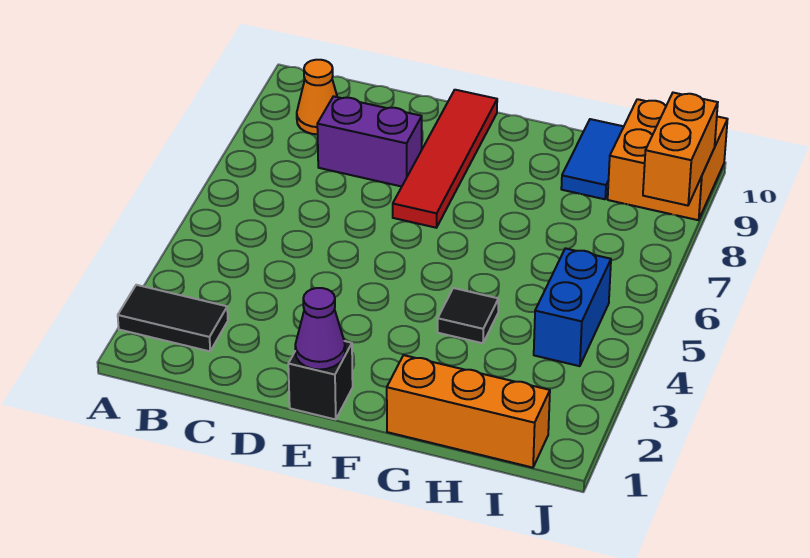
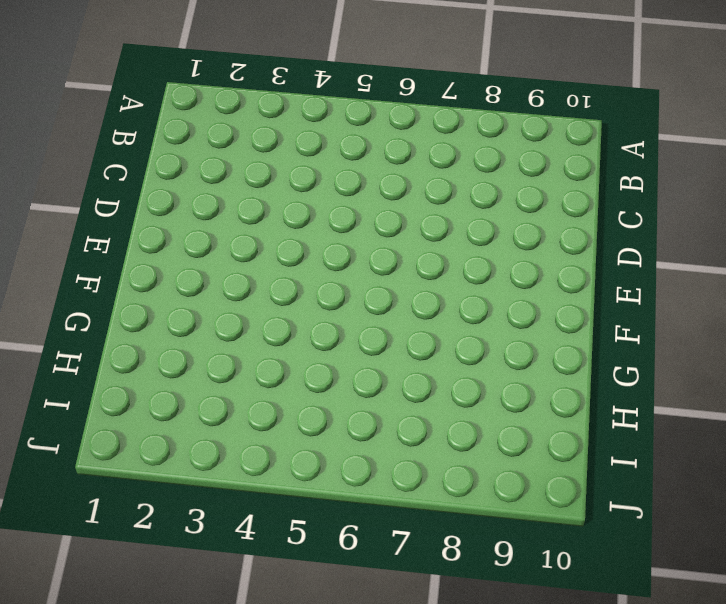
none -> black 1x2 tile [118,285,228,351]
none -> orange 1x1 cone [297,60,337,134]
none -> purple 1x2 brick [317,96,422,187]

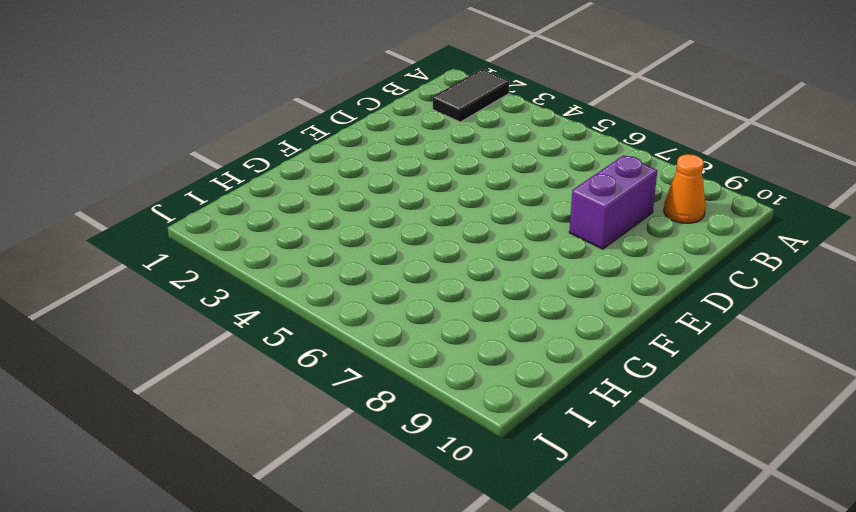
none -> black 1x1 brick [288,341,353,419]
none -> red 1x4 tile [393,90,497,228]
none -> orange 1x3 brick [387,355,550,468]

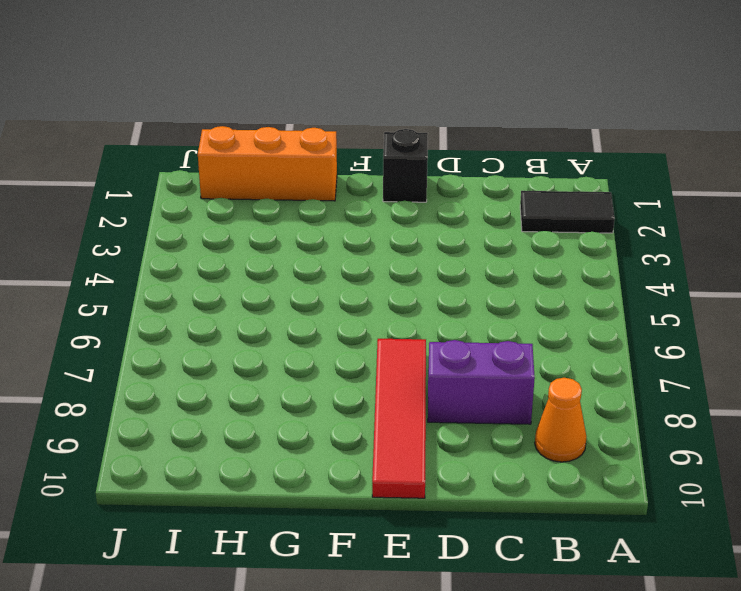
none -> black 1x1 tile [438,288,498,343]
none -> blue 1x2 tile [561,119,624,199]
none -> blue 1x2 brick [534,248,611,366]

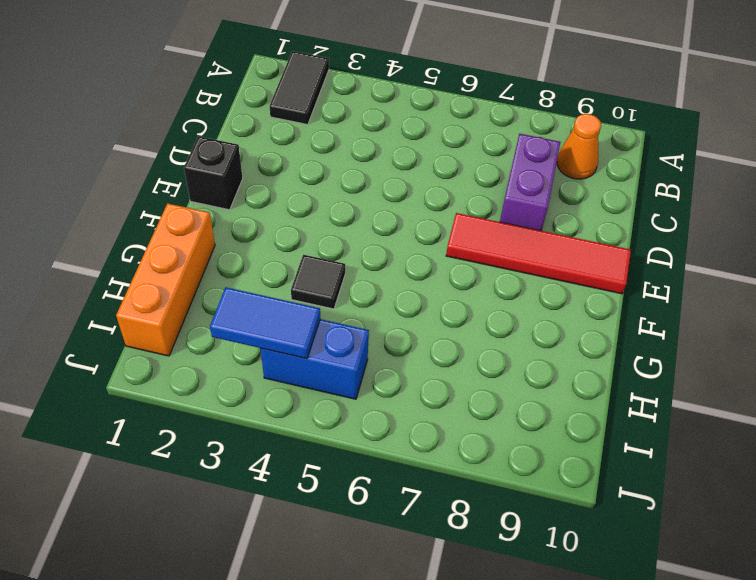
blue 1x2 tile [210,287,320,359] -> blue 1x2 tile moved to [561,119,624,199]
none -> orange 2x2 brick [608,99,728,220]
none -> purple 1x1 cone [295,288,345,370]
none -> orange 1x2 brick [643,93,718,206]

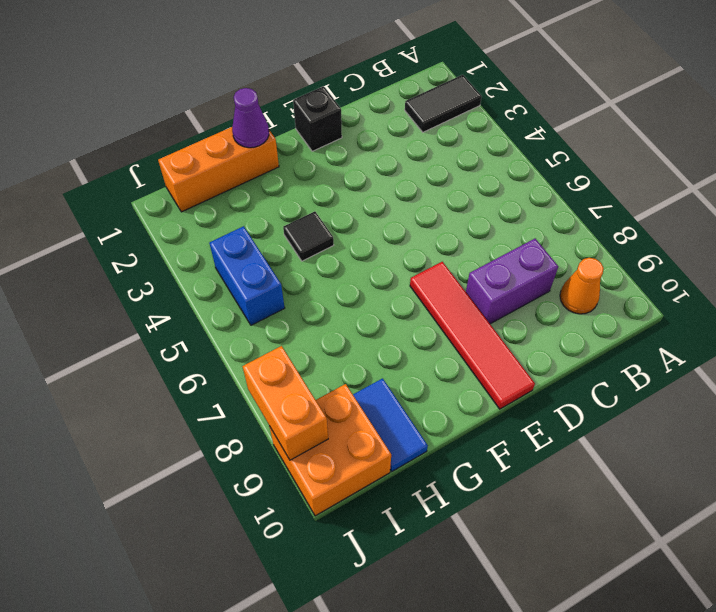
purple 1x1 cone [232,88,269,148] -> purple 1x1 cone moved to [295,288,345,370]

